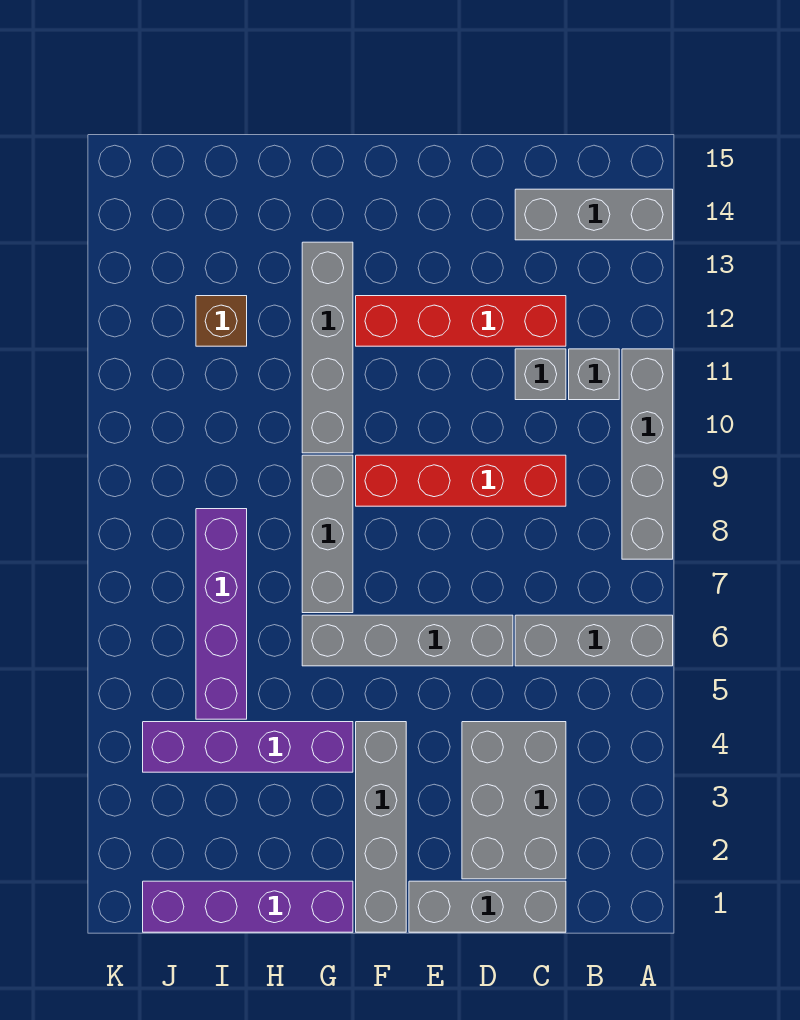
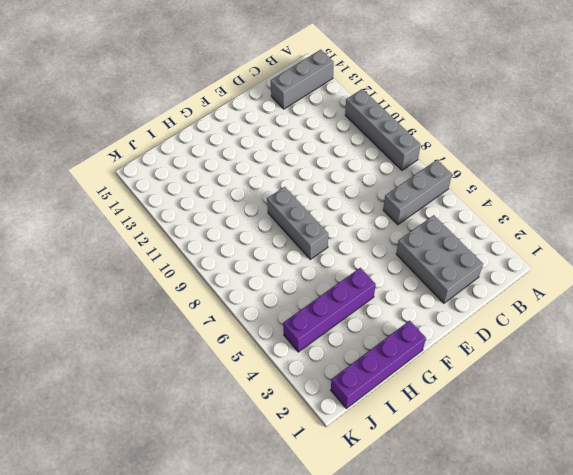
none -> grey 1x1 brick [569,349,619,400]
none -> grey 1x3 brick [409,881,566,932]
none -> red 1x4 brick [356,455,566,506]

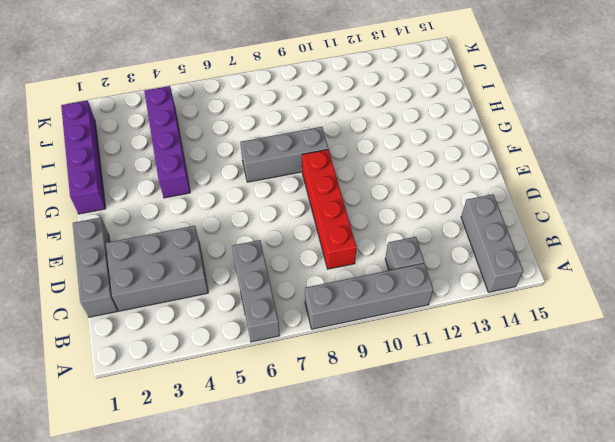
none -> grey 1x1 brick [515,349,566,400]
none -> red 1x4 brick [356,296,566,346]
none -> grey 1x4 brick [302,615,513,666]

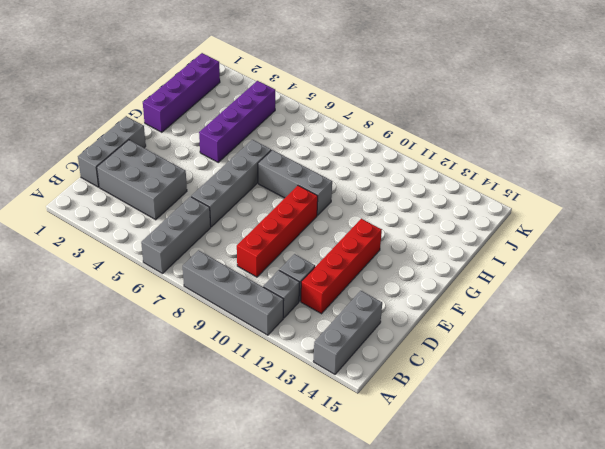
none -> grey 1x4 brick [356,722,406,932]
none -> grey 1x4 brick [302,242,353,453]
none -> purple 1x4 brick [196,509,247,719]

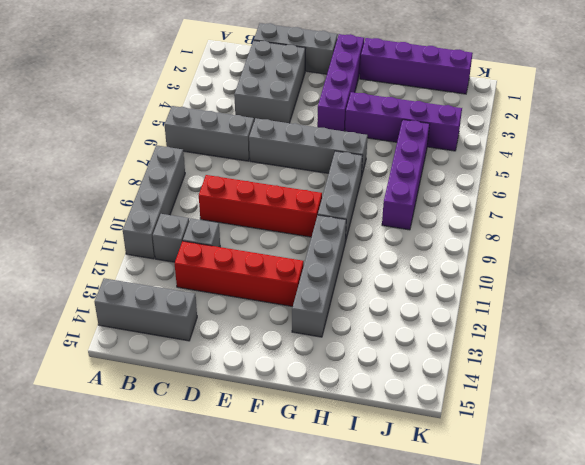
purple 1x4 brick [317,34,364,131] -> grey 1x4 brick [356,722,406,932]
none -> brown 1x1 brick [196,296,247,346]

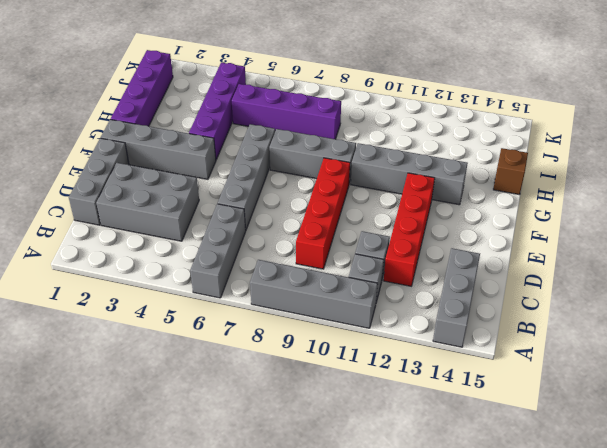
brown 1x1 brick [493,148,528,195] -> brown 1x1 brick moved to [196,296,247,346]

